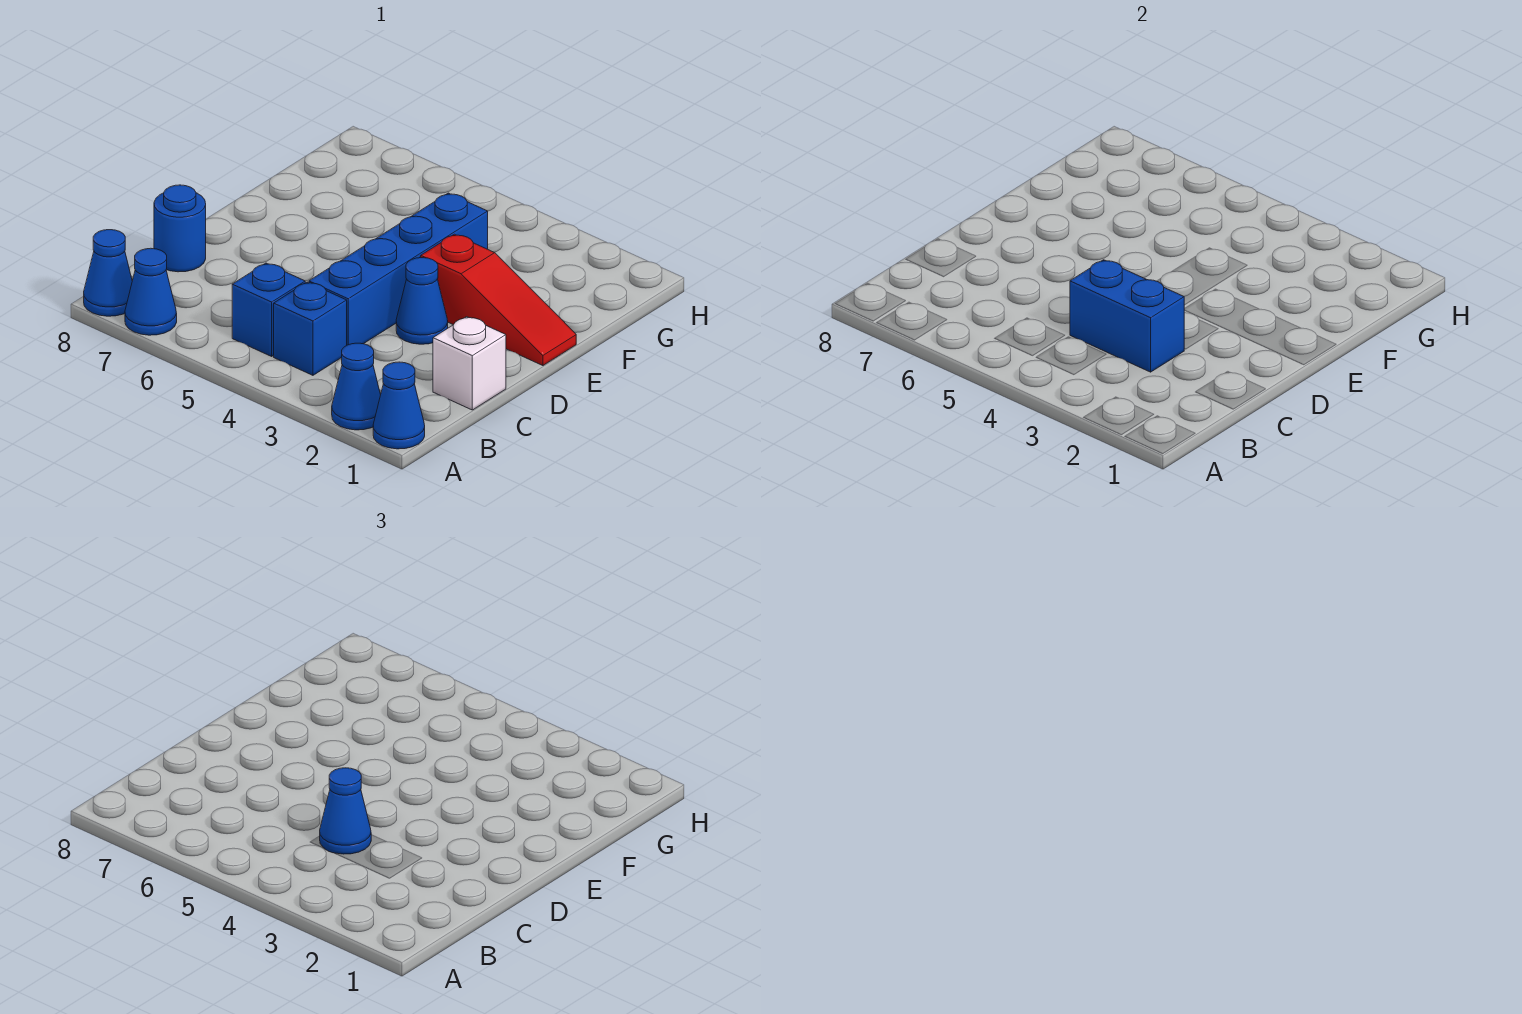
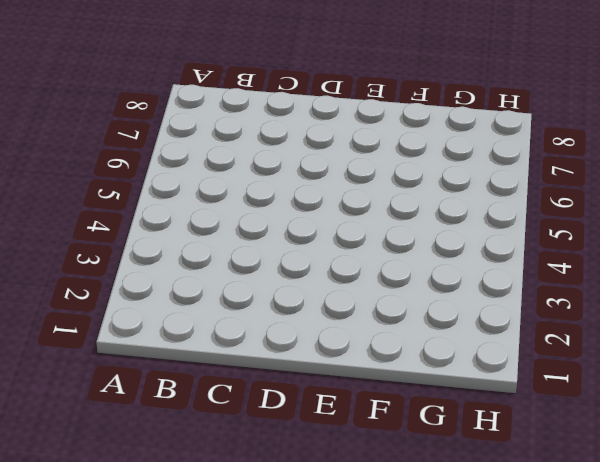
none -> blue 1x1 cone [373,362,425,449]
none -> blue 1x1 cone [332,343,381,430]
none -> blue 1x1 cone [125,248,177,335]

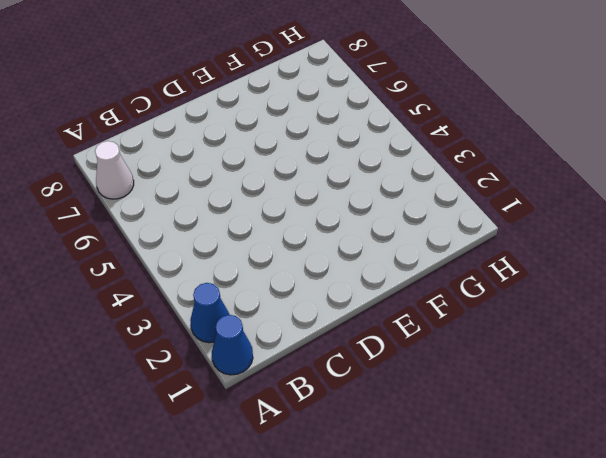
white 1x1 cone [95,141,134,199] -> blue 1x1 cone [125,248,177,335]
none -> blue 1x1 cone [84,230,132,316]
none -> blue 1x1 brick [274,282,347,375]
none -> blue 1x1 brick [232,263,305,356]

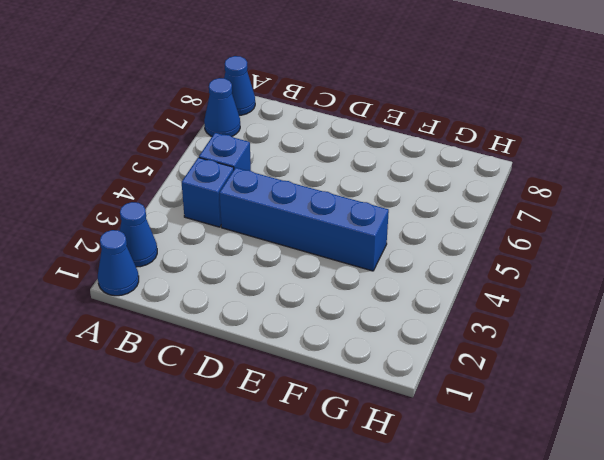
none -> white 1x1 brick [433,317,506,410]
none -> blue 1x1 round brick [154,185,206,272]
none -> blue 1x1 cone [396,258,448,344]

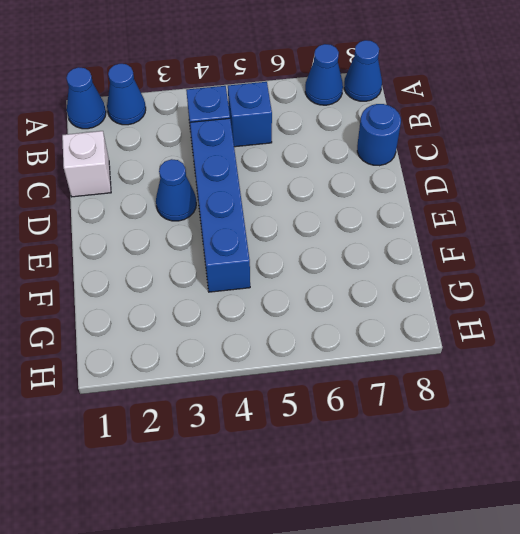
none -> red 1x3 slope [421,234,576,366]
none -> blue 1x2 brick [1070,260,1184,372]
none -> blue 1x1 cone [320,768,371,854]

